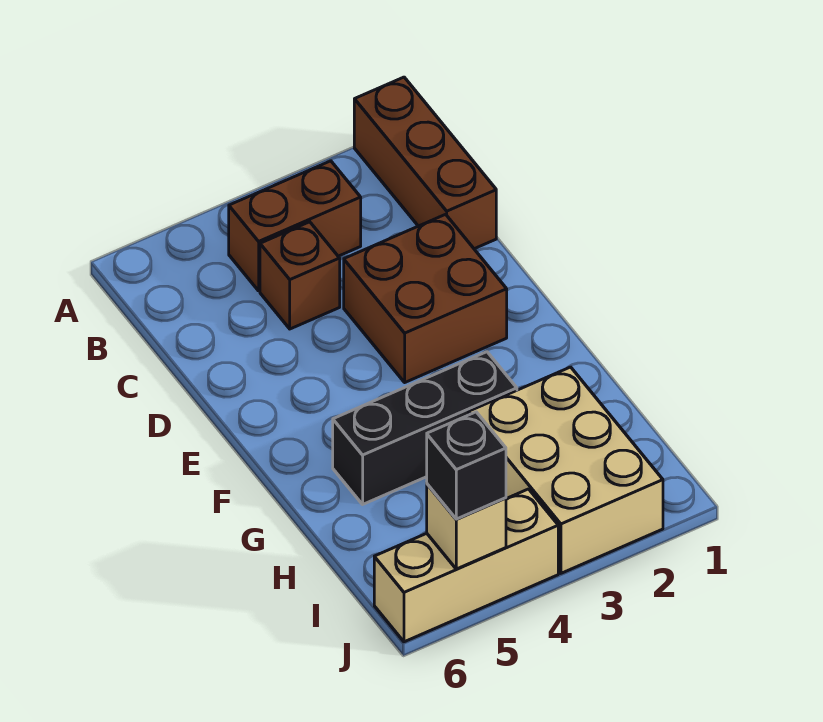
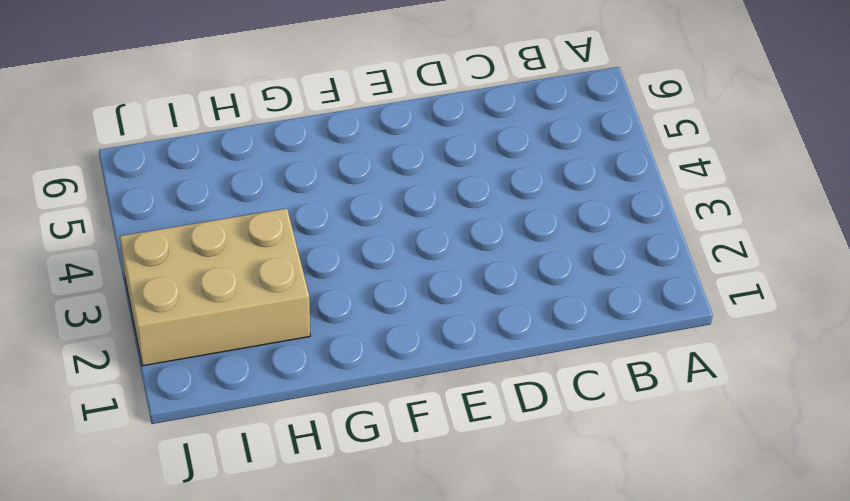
none -> brown 1x3 brick [354,77,496,249]
none -> brown 1x2 brick [229,161,361,291]

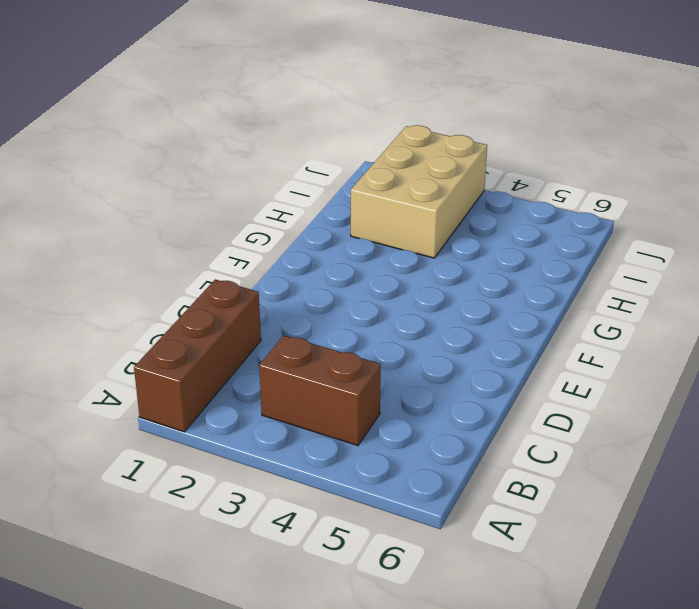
none -> brown 1x1 brick [260,222,340,329]
none -> brown 2x2 brick [344,214,507,382]

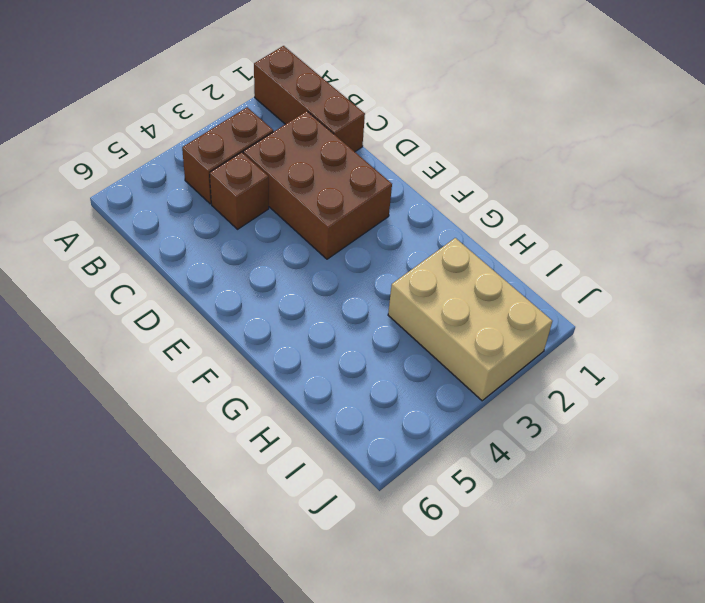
brown 2x3 brick [243,111,392,259] -> brown 2x2 brick [344,214,507,382]
none -> black 1x3 brick [333,352,517,504]
none -> tan 1x3 brick [374,489,558,642]

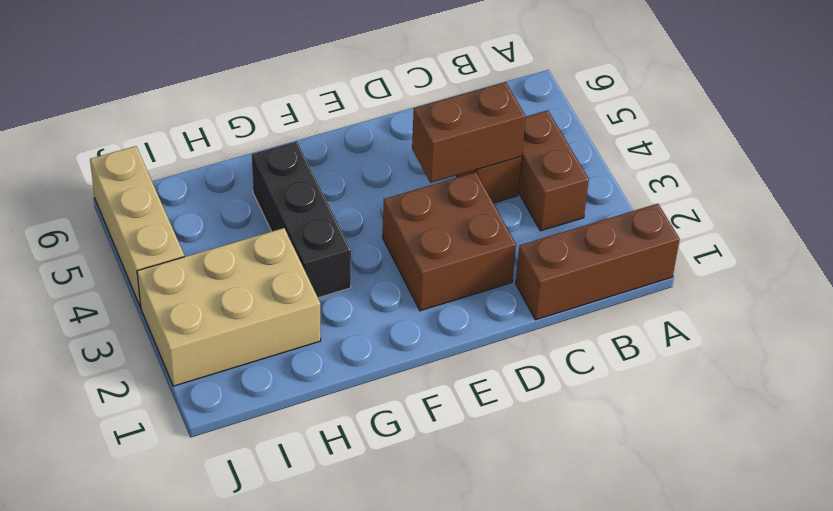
brown 1x2 brick [412,82,526,183] -> none
none -> tan 1x1 brick [427,484,506,569]
none -> black 1x1 brick [427,412,506,519]

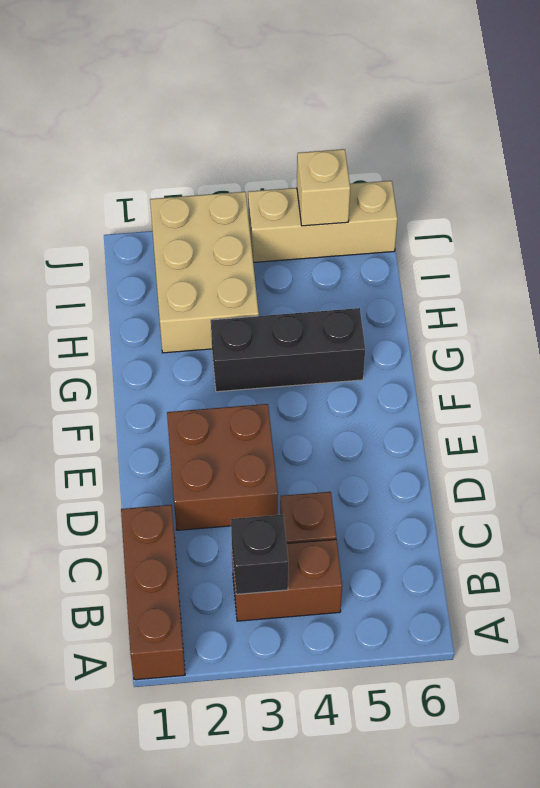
black 1x1 brick [231,515,288,594] -> black 1x1 brick moved to [427,412,506,519]

